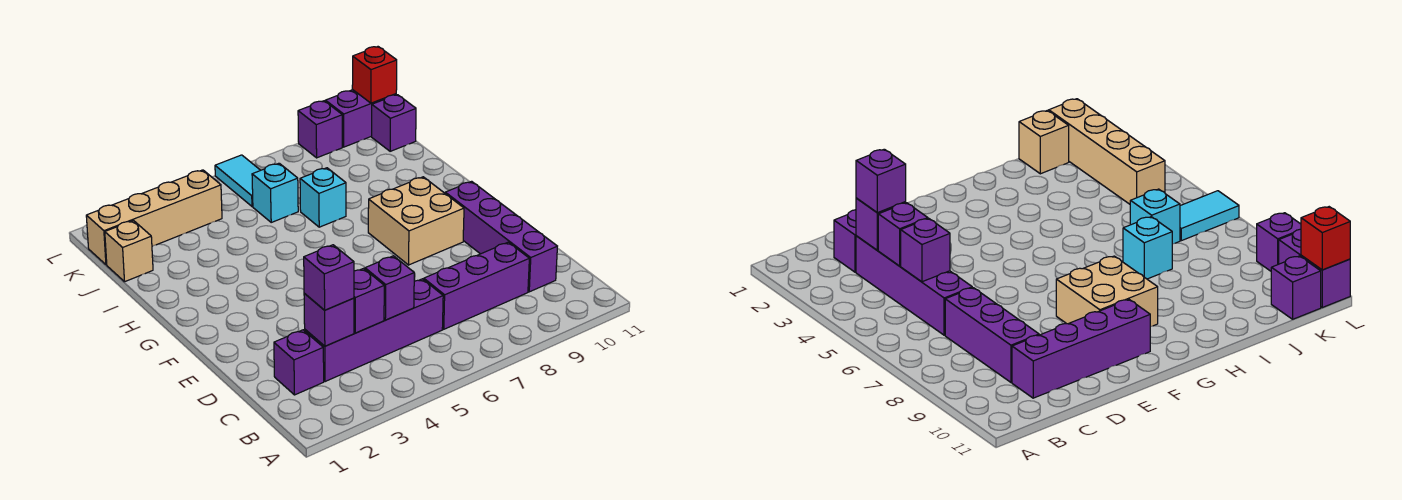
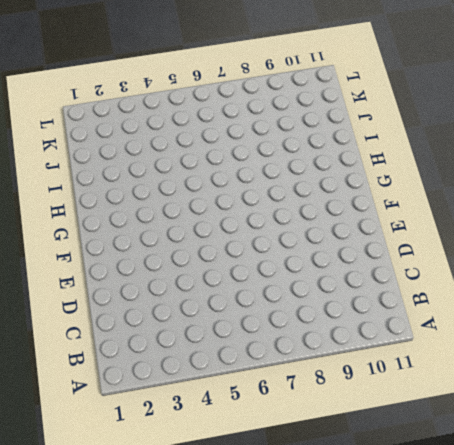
none -> purple 1x1 brick [274,330,324,395]
none -> purple 1x4 brick [305,279,443,382]
none -> purple 1x3 brick [424,242,529,329]

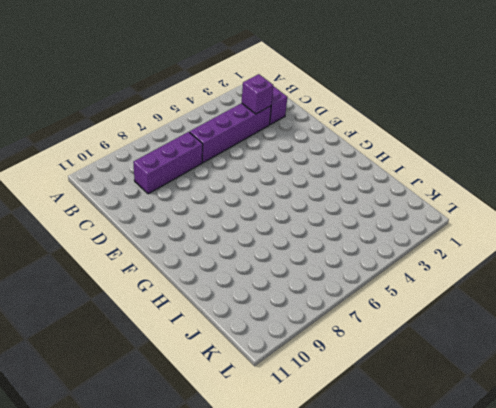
none -> purple 1x4 brick [445,181,557,292]
none -> tan 2x2 brick [368,177,464,265]
none -> cyan 1x1 brick [300,168,346,227]

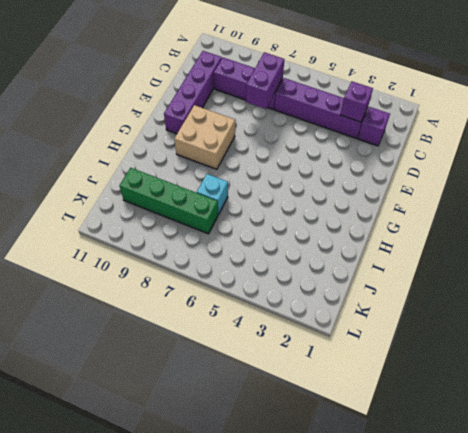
purple 1x2 brick [246,52,284,109] -> purple 1x2 brick turned to [325,90,396,147]
green 1x4 brick [120,168,218,234] -> none
none -> tan 1x1 brick [105,220,153,282]
none -> cyan 1x1 brick [252,163,298,222]
none -> tan 1x4 brick [86,170,222,265]

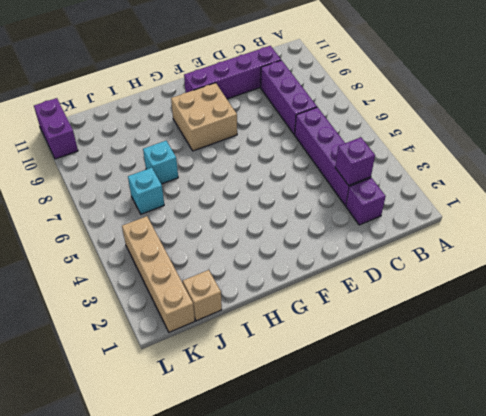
none -> cyan 1x2 tile [215,155,260,206]
none -> purple 1x1 brick [372,95,416,151]
none -> purple 1x1 brick [298,101,342,158]

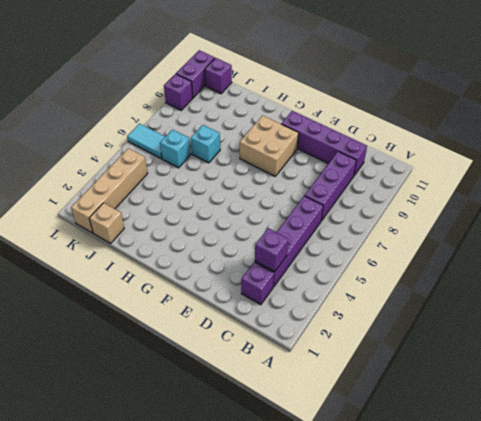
none -> purple 1x1 brick [354,269,384,333]
none -> purple 1x1 brick [365,256,414,320]
none -> red 1x1 brick [352,47,397,103]

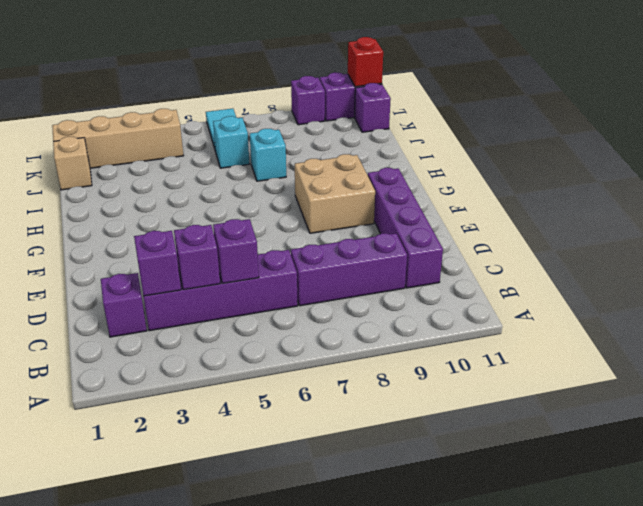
none -> purple 1x1 brick [304,245,354,310]

